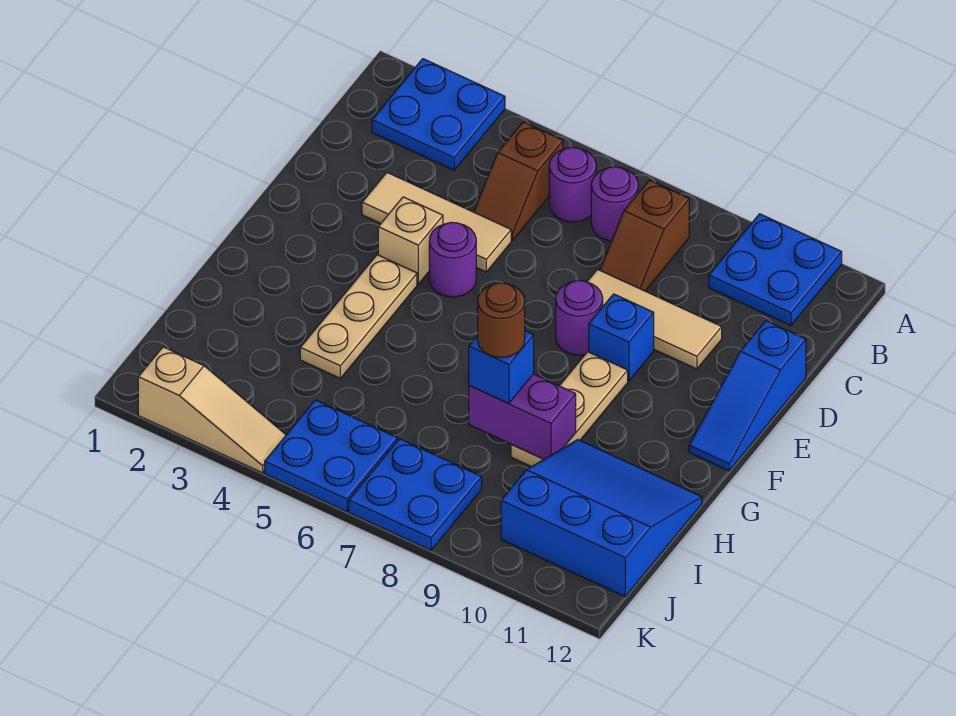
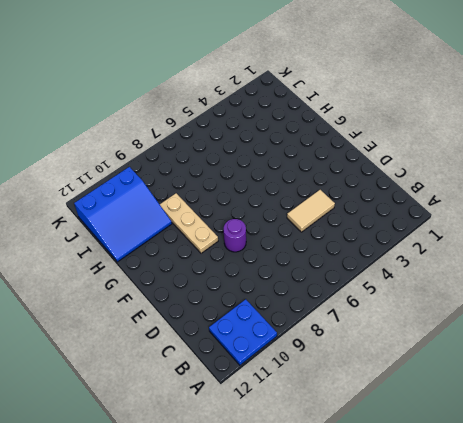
tan 1x2 tile [287,190,335,232] -> tan 1x3 tile [362,173,511,272]
none -> blue 2x2 plate [372,59,505,170]
none -> brown 1x2 slope [474,122,563,240]
none -> purple 1x1 round brick [549,147,596,222]

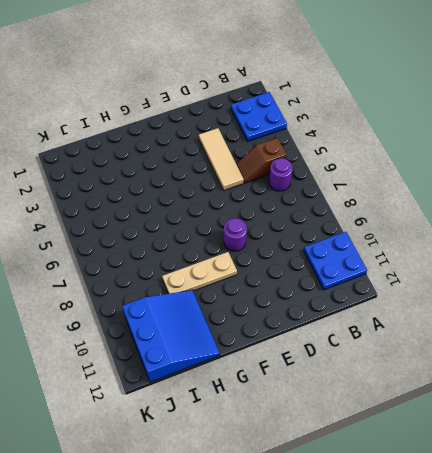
none -> purple 1x1 round brick [591,167,638,241]
none -> brown 1x2 slope [600,180,689,291]
none -> tan 1x3 tile [587,269,722,369]

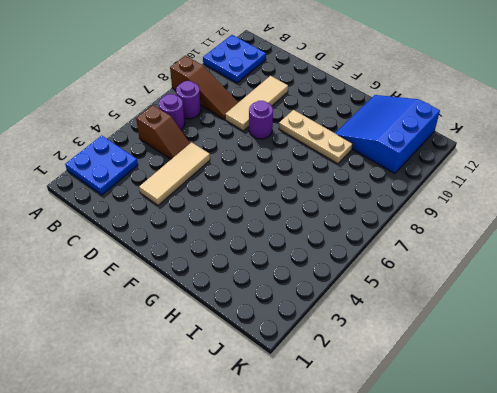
brown 1x3 slope [170,56,238,120] -> brown 1x2 slope [600,180,689,291]
none -> blue 1x3 slope [689,321,806,471]
none -> tan 1x1 brick [378,197,443,284]
none -> purple 1x1 round brick [429,222,476,297]

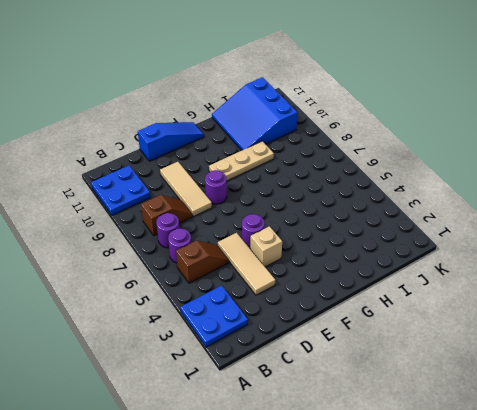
none -> blue 1x1 brick [589,294,654,381]
none -> tan 1x3 plate [300,255,417,378]
none -> blue 2x2 plate [265,400,397,512]

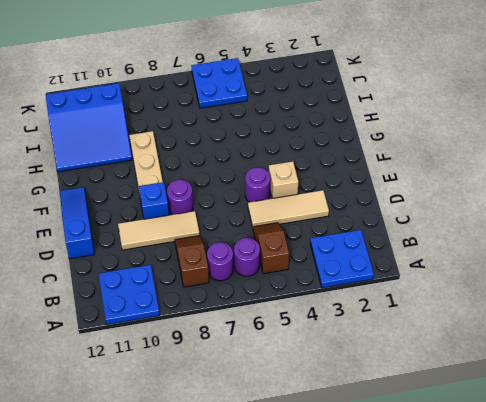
none -> tan 1x3 plate [300,255,417,378]
none -> blue 2x2 plate [349,439,482,550]
none -> tan 1x3 slope [138,347,286,473]

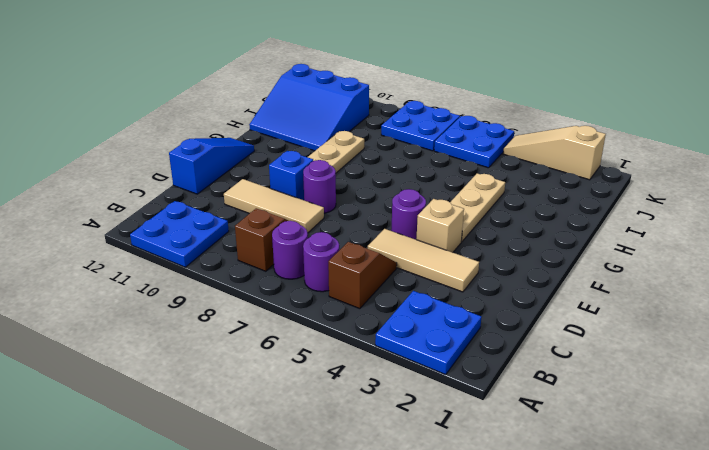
none -> purple 1x2 brick [469,374,576,459]
none -> blue 1x1 brick [469,331,534,403]
none -> brown 1x1 round brick [478,283,525,358]

